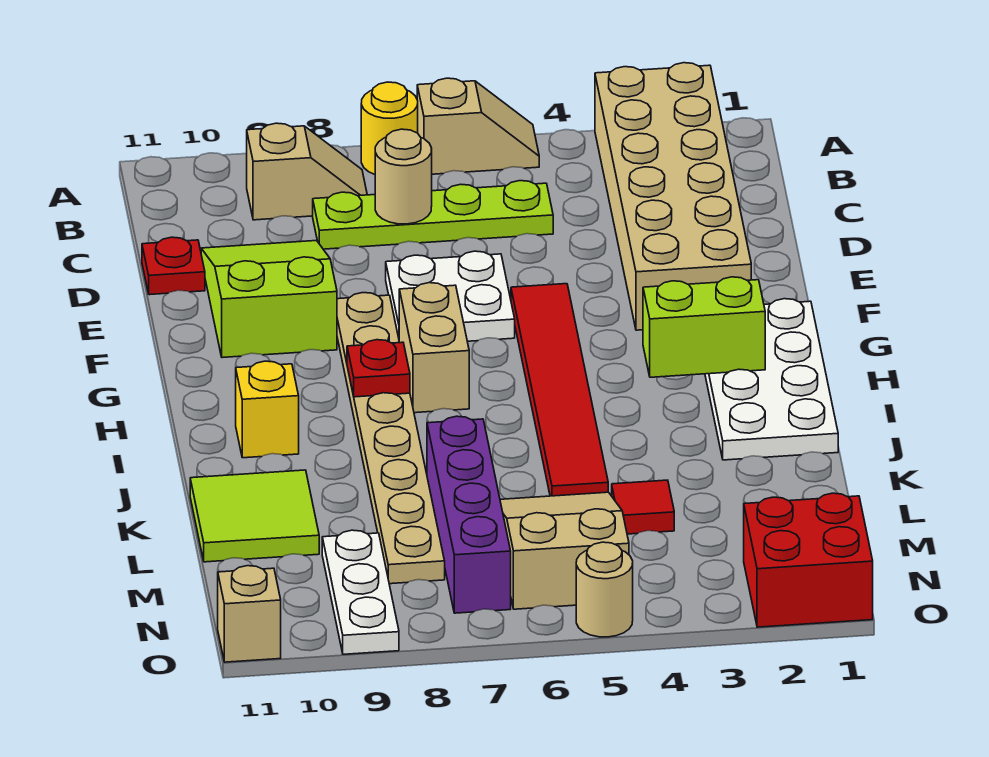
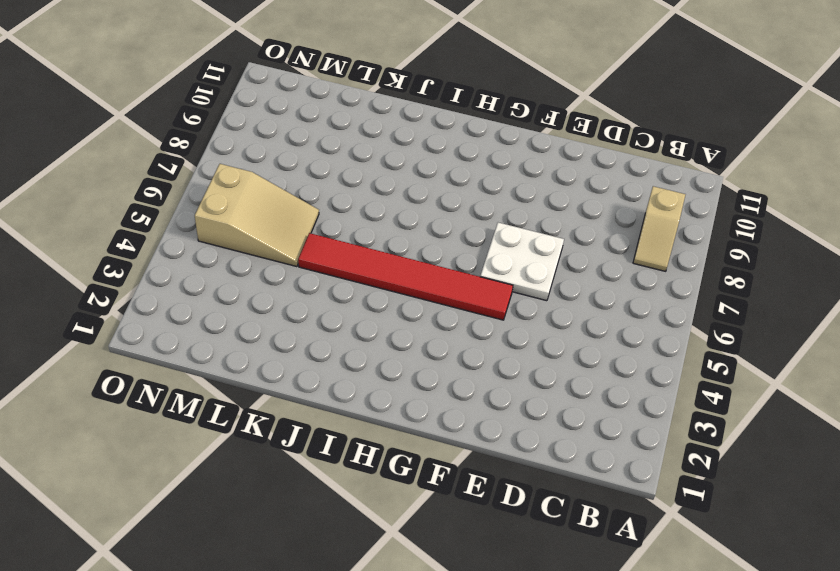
none -> tan 2x6 brick [595,63,751,330]
none -> tan 1x2 slope [417,78,539,174]
none -> yellow 1x1 round brick [361,82,418,174]

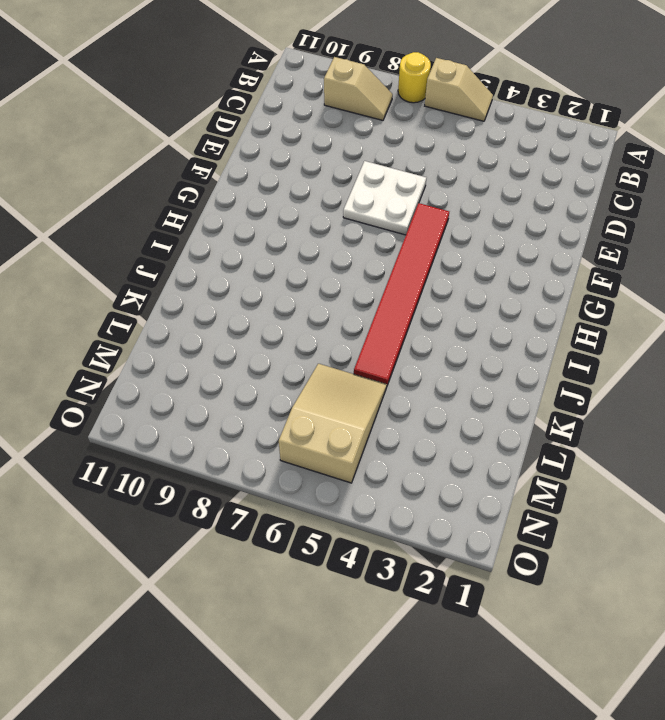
none -> tan 2x6 brick [595,63,751,330]
none -> lime 1x4 plate [313,181,553,249]
none -> lime 2x3 slope [201,241,337,358]

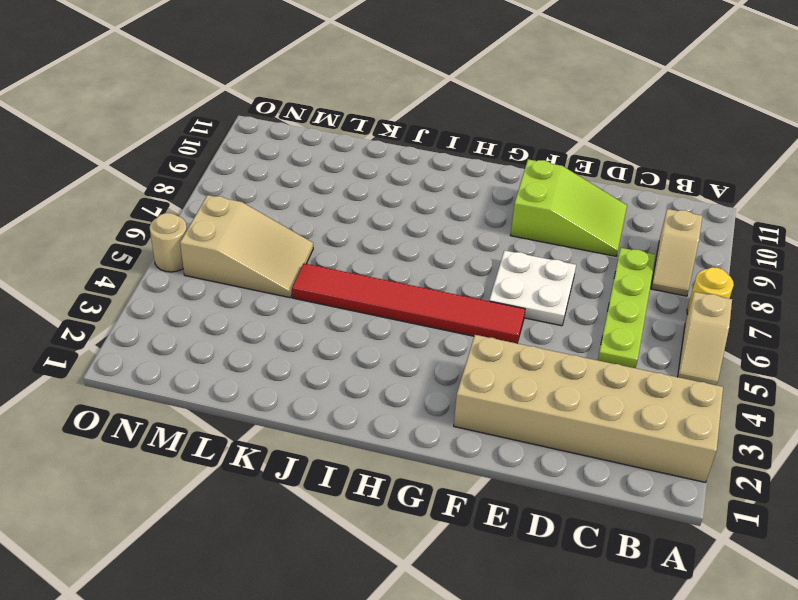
none -> red 1x1 plate [142,237,205,295]
none -> tan 1x8 plate [337,293,445,584]
none -> white 2x4 plate [705,299,838,460]

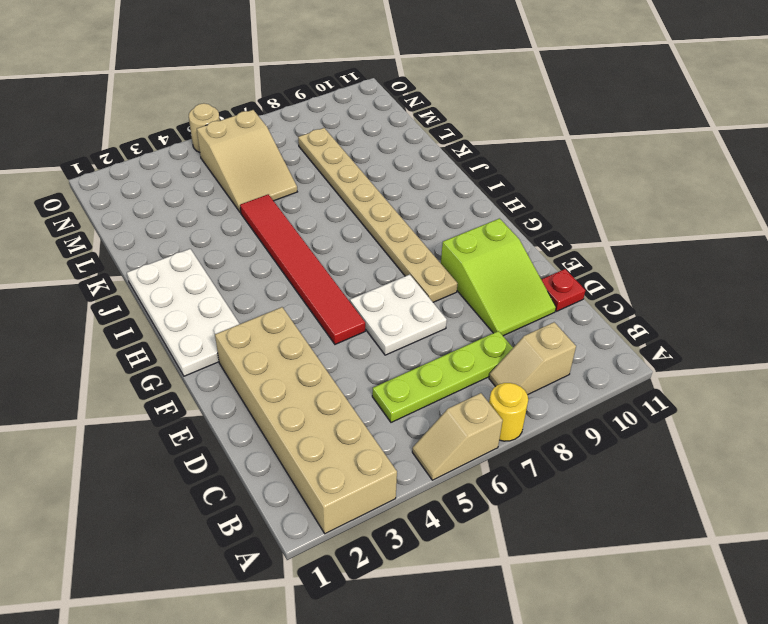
none -> tan 1x2 brick [399,283,469,413]
none -> yellow 1x1 brick [236,361,299,458]
none -> purple 1x4 brick [427,416,511,613]

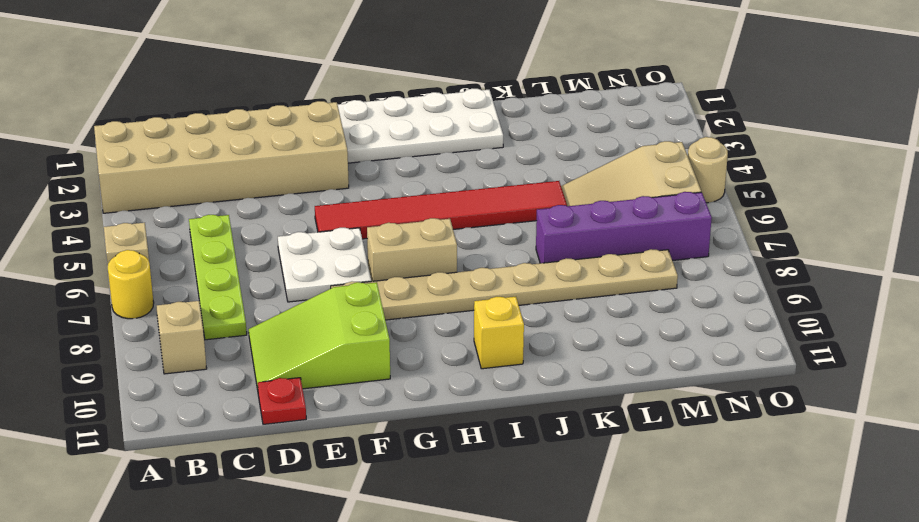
none -> lime 2x2 tile [190,470,319,562]
none -> red 1x1 tile [612,480,674,534]
none -> white 1x3 plate [322,530,399,654]

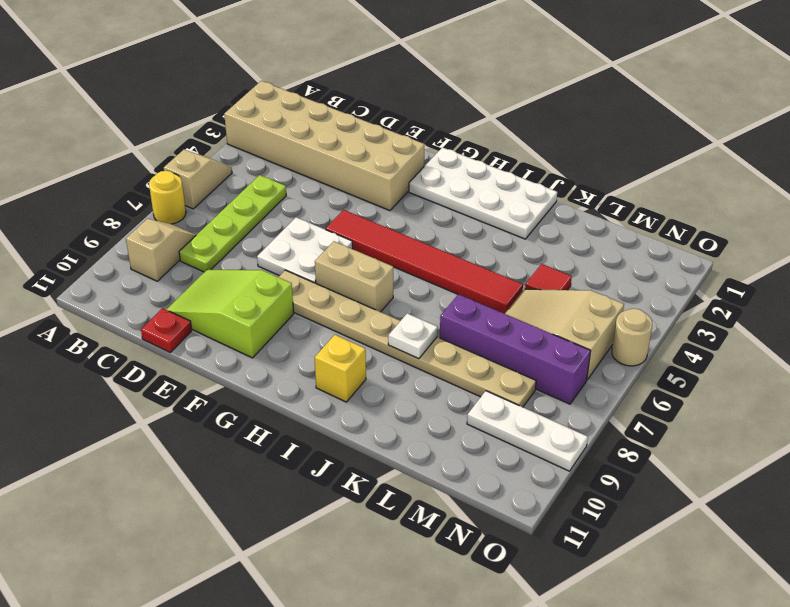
white 1x1 plate [388,313,438,359] -> none
none -> lime 2x2 tile [190,470,319,562]
none -> red 2x2 brick [744,493,873,627]
none -> tan 1x1 brick [218,566,281,662]

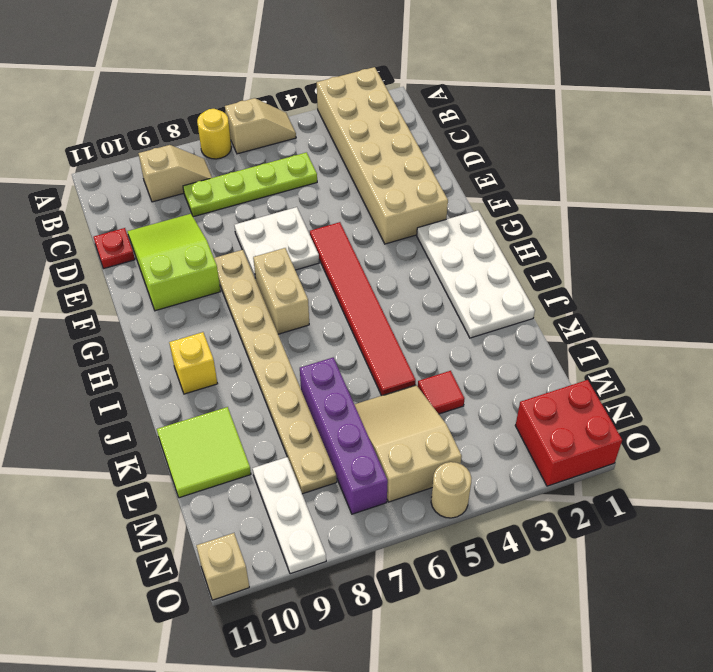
none -> tan 1x1 round brick [375,129,432,224]
none -> lime 1x2 brick [643,277,765,377]
none -> red 1x1 plate [347,340,410,397]

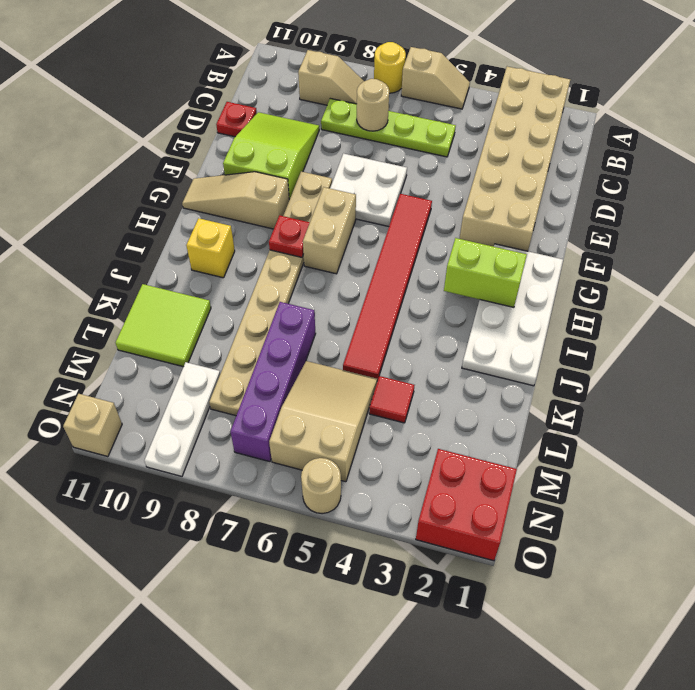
tan 1x3 slope [182,172,289,229] -> none

